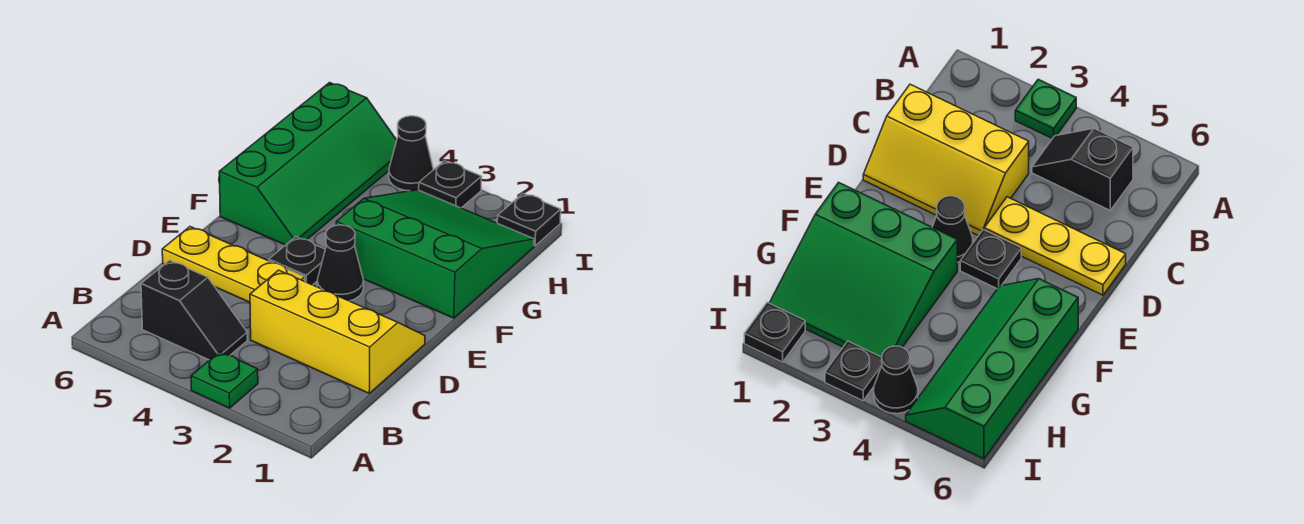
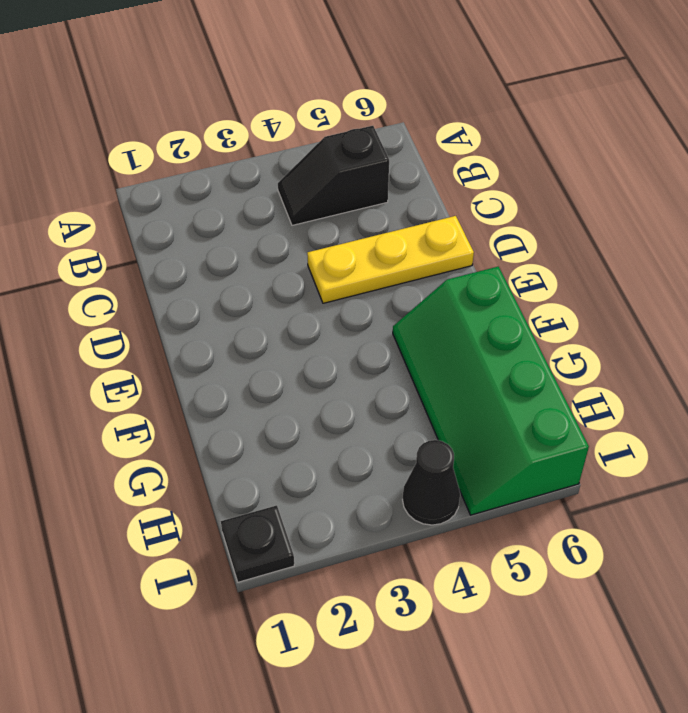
none -> green 1x1 plate [191,352,258,408]
none -> yellow 2x3 slope [250,270,425,393]

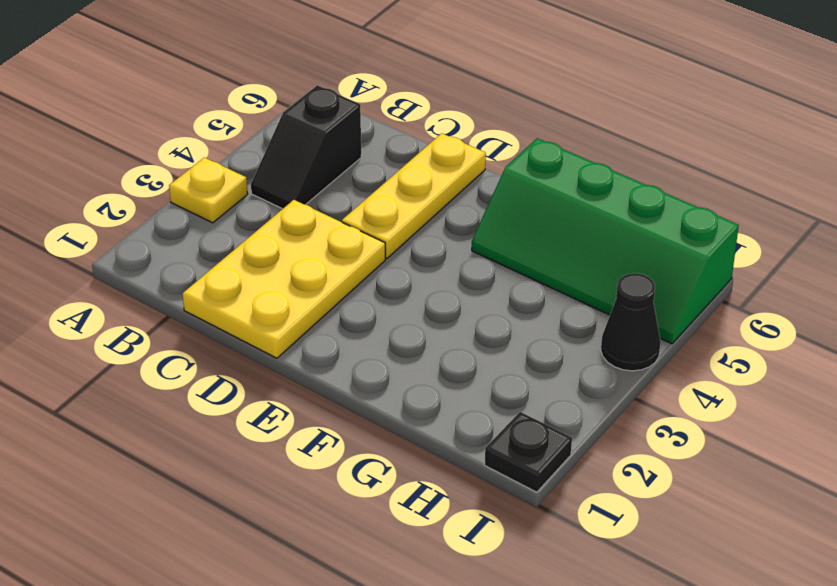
yellow 1x1 plate [169,158,248,223] -> green 1x1 plate [191,352,258,408]
yellow 2x3 plate [183,200,385,358] -> yellow 2x3 slope [250,270,425,393]
none -> black 1x1 cone [317,225,364,301]
none -> black 1x1 plate [269,237,325,285]

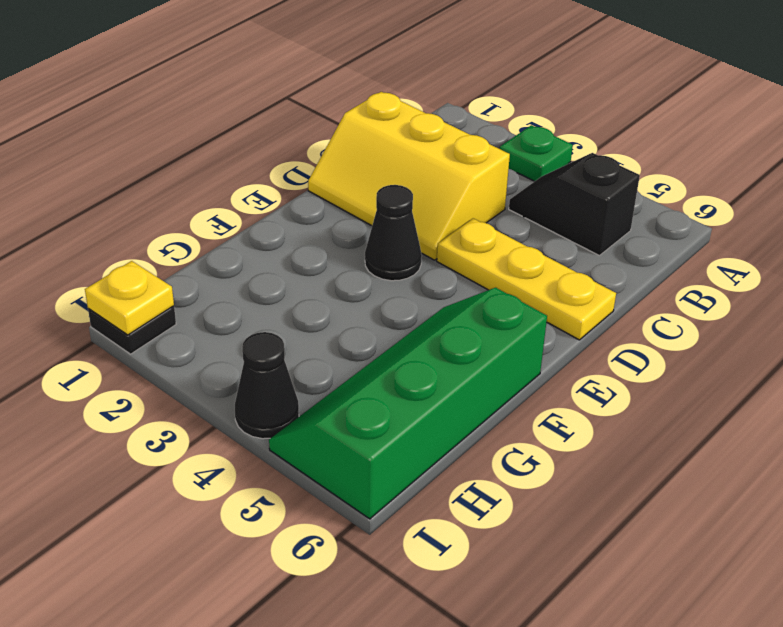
yellow 1x1 plate [85,261,174,335] -> none
none -> black 1x1 plate [269,237,325,285]
none -> green 3x3 slope [336,190,534,318]

